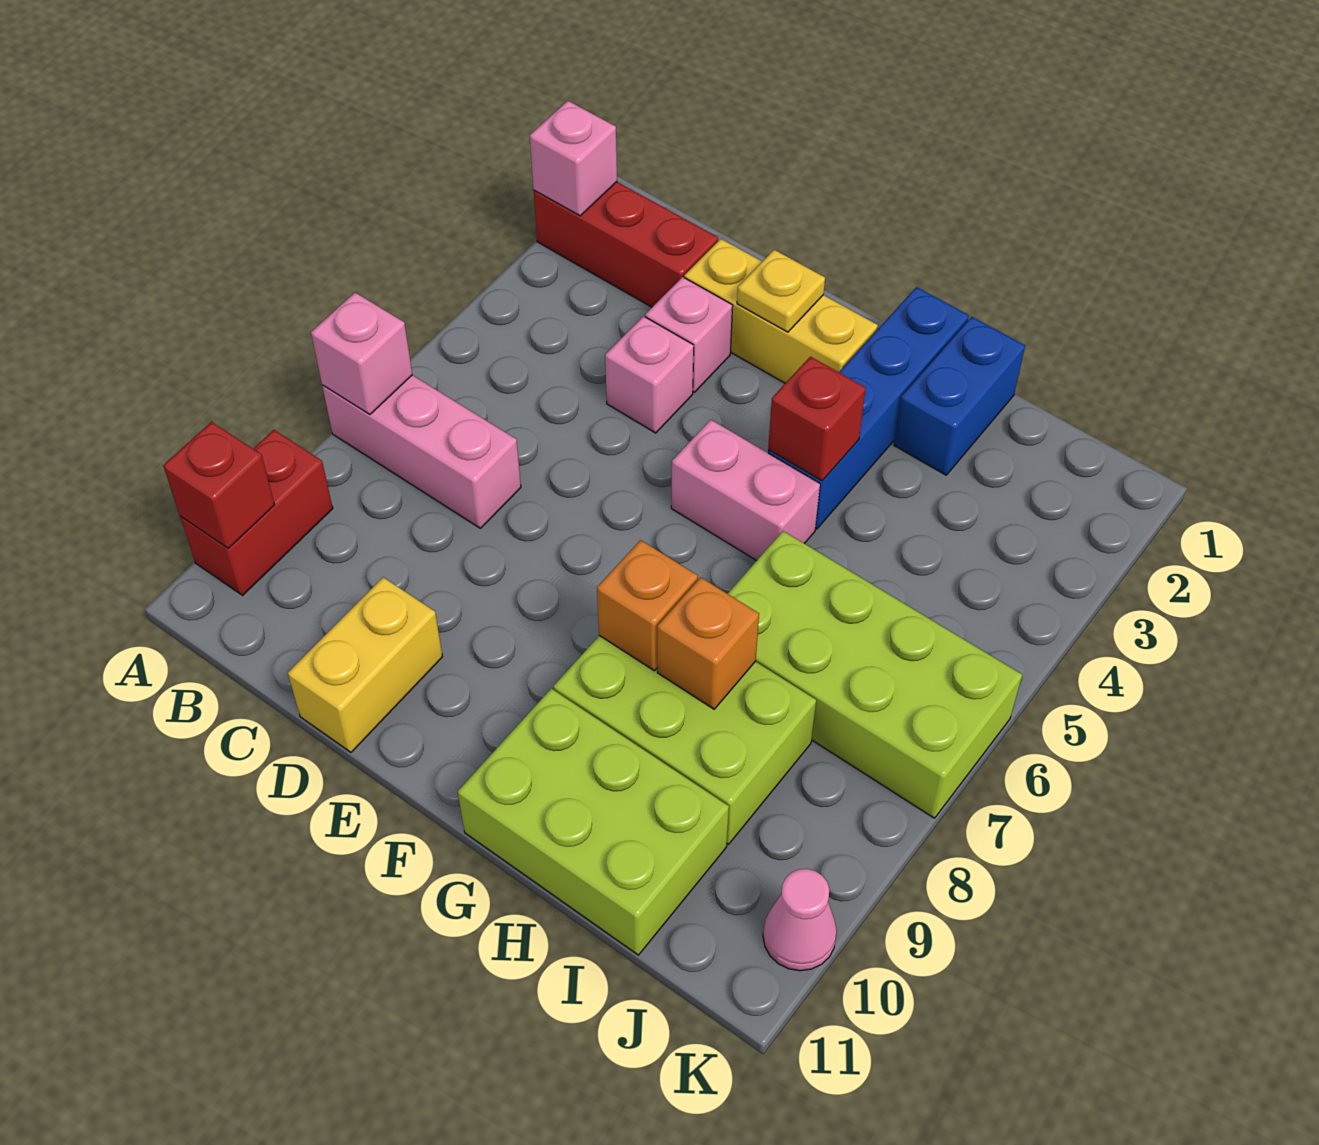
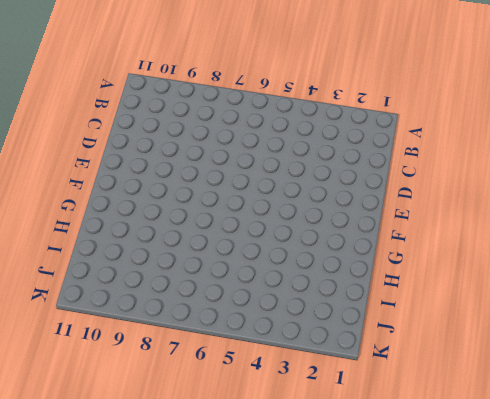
none -> red 1x3 brick [534,182,718,307]
none -> pink 1x3 brick [322,375,521,528]
none -> red 1x2 brick [180,430,333,595]

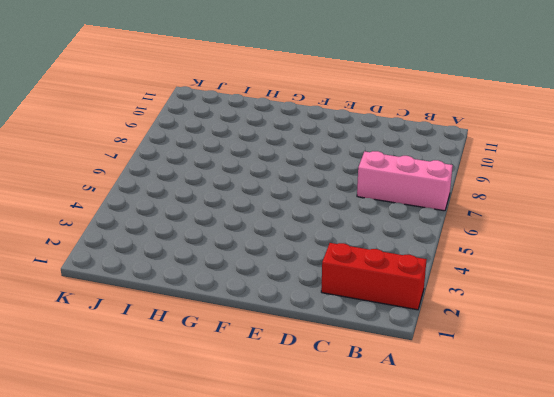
none -> red 1x2 brick [180,430,333,595]
none -> yellow 1x3 brick [684,239,878,383]
none -> pink 1x1 brick [645,277,733,392]

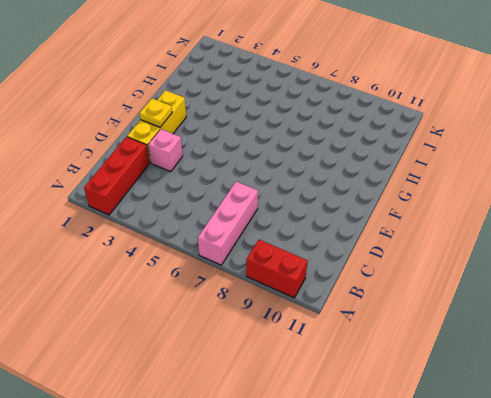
none -> pink 1x1 brick [605,316,694,433]
none -> yellow 1x2 brick [288,577,443,752]
none -> pink 1x2 brick [671,420,820,561]

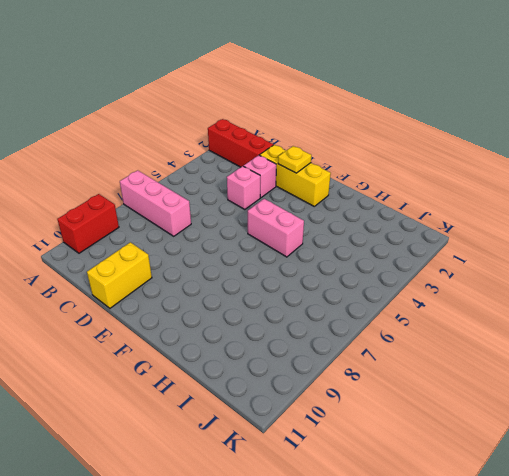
none -> blue 1x4 brick [768,287,969,529]
none -> lime 2x3 brick [553,636,816,844]
none -> lime 2x3 brick [458,689,729,955]

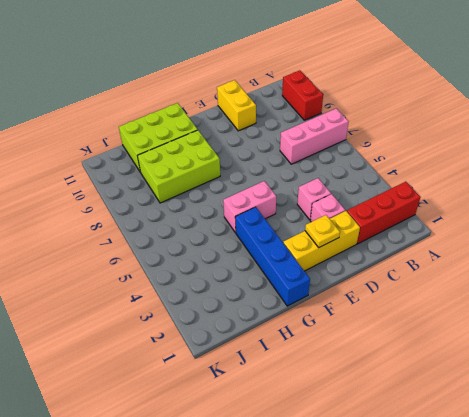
none -> blue 1x2 brick [894,317,1025,475]
none -> lime 2x4 brick [728,531,1022,818]
none -> pink 1x1 cone [763,869,837,971]

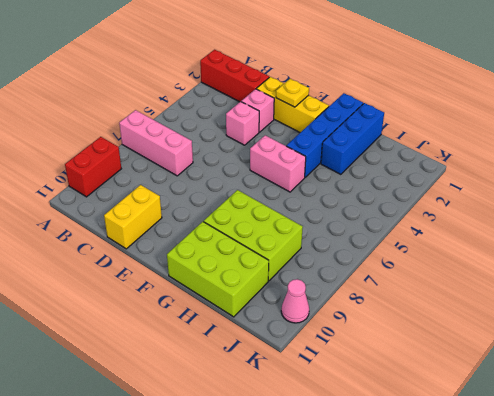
blue 1x3 brick [321,103,384,174] -> blue 1x2 brick [894,317,1025,475]
none -> lime 2x4 brick [728,531,1022,818]
none -> pink 1x1 brick [530,101,617,216]
none -> pink 1x1 brick [311,293,412,414]

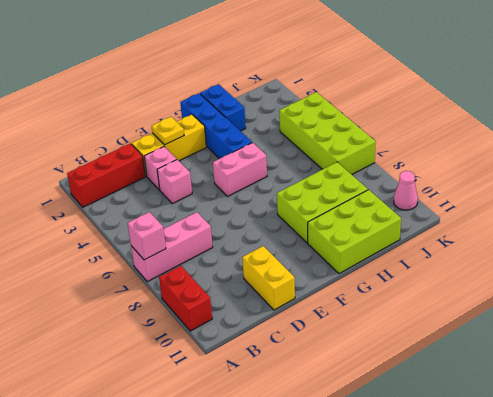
lime 2x4 brick [279,92,376,175] -> lime 2x4 brick turned to [728,531,1022,818]
none -> pink 1x1 brick [530,101,617,216]
none -> red 1x1 brick [163,422,275,548]
none -> red 1x1 brick [768,357,866,481]

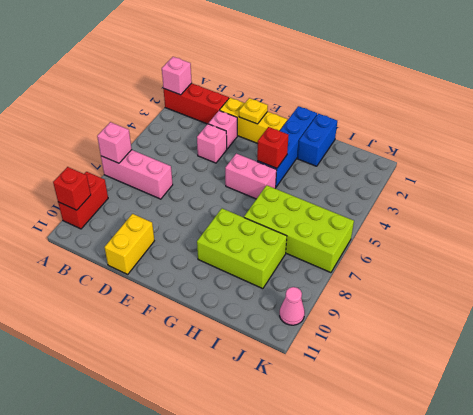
none -> lime 2x3 brick [458,689,729,955]
none -> orange 1x1 brick [597,540,698,671]
none -> orange 1x1 brick [657,577,759,709]

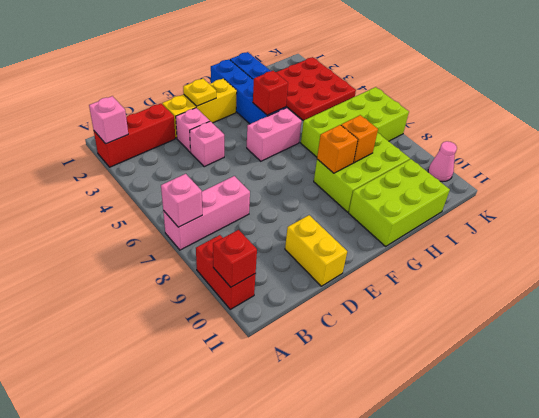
red 3x3 plate [276,57,356,121] -> none

